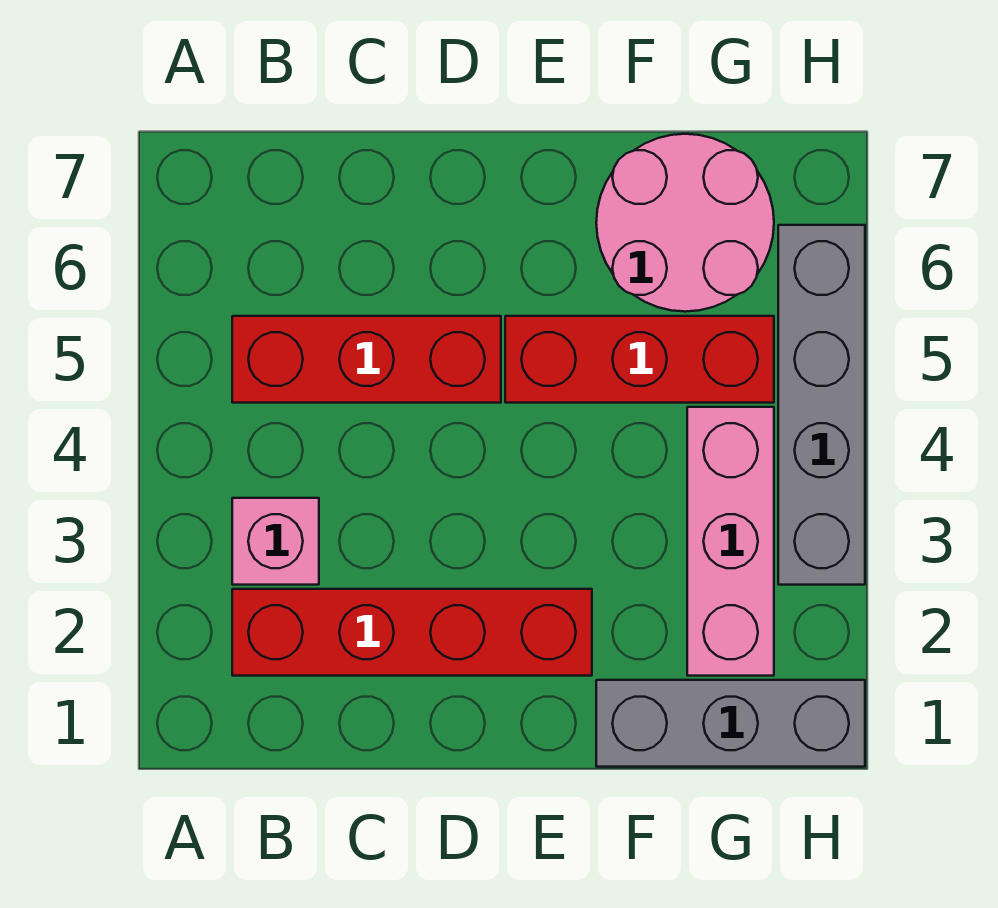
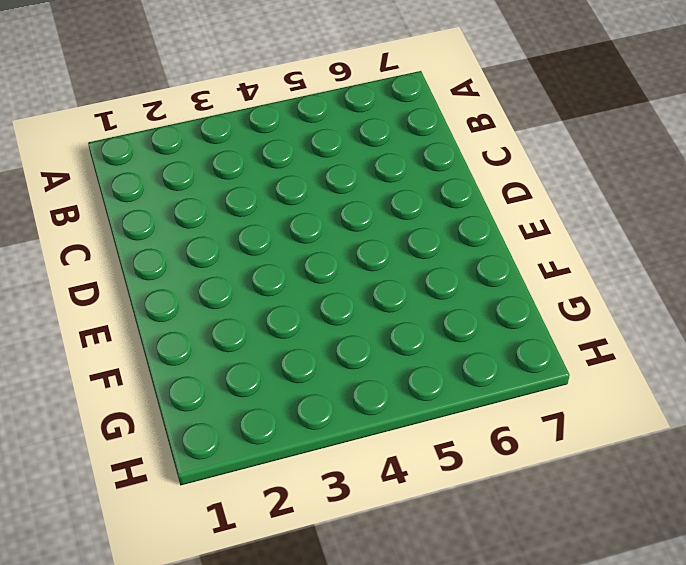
none -> red 1x4 brick [232,589,592,676]
none -> pink 1x1 brick [232,498,319,585]

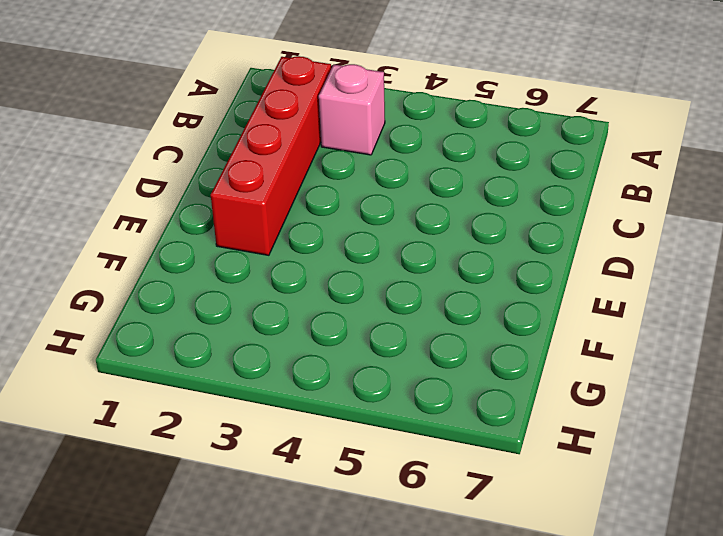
none -> red 1x3 brick [232,316,501,403]
none -> red 1x3 brick [505,316,774,403]

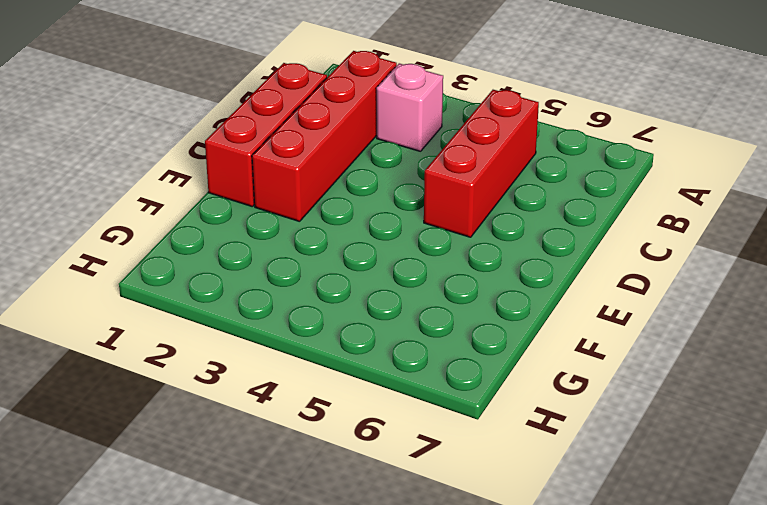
red 1x3 brick [205,63,327,206] -> red 1x3 brick moved to [505,316,774,403]
none -> grey 1x3 brick [596,680,865,767]
none -> pink 2x2 round brick [596,134,774,312]

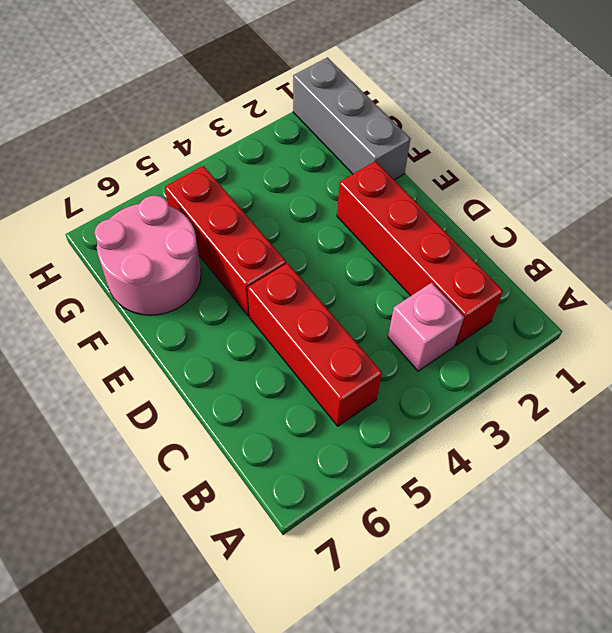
none -> pink 1x3 brick [687,407,774,676]
none -> grey 1x4 brick [778,225,865,585]

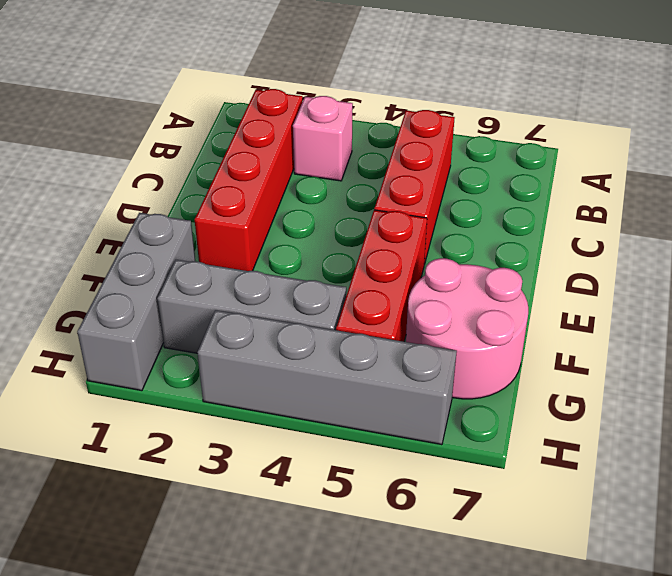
grey 1x3 brick [157,260,346,353] -> pink 1x3 brick [687,407,774,676]

